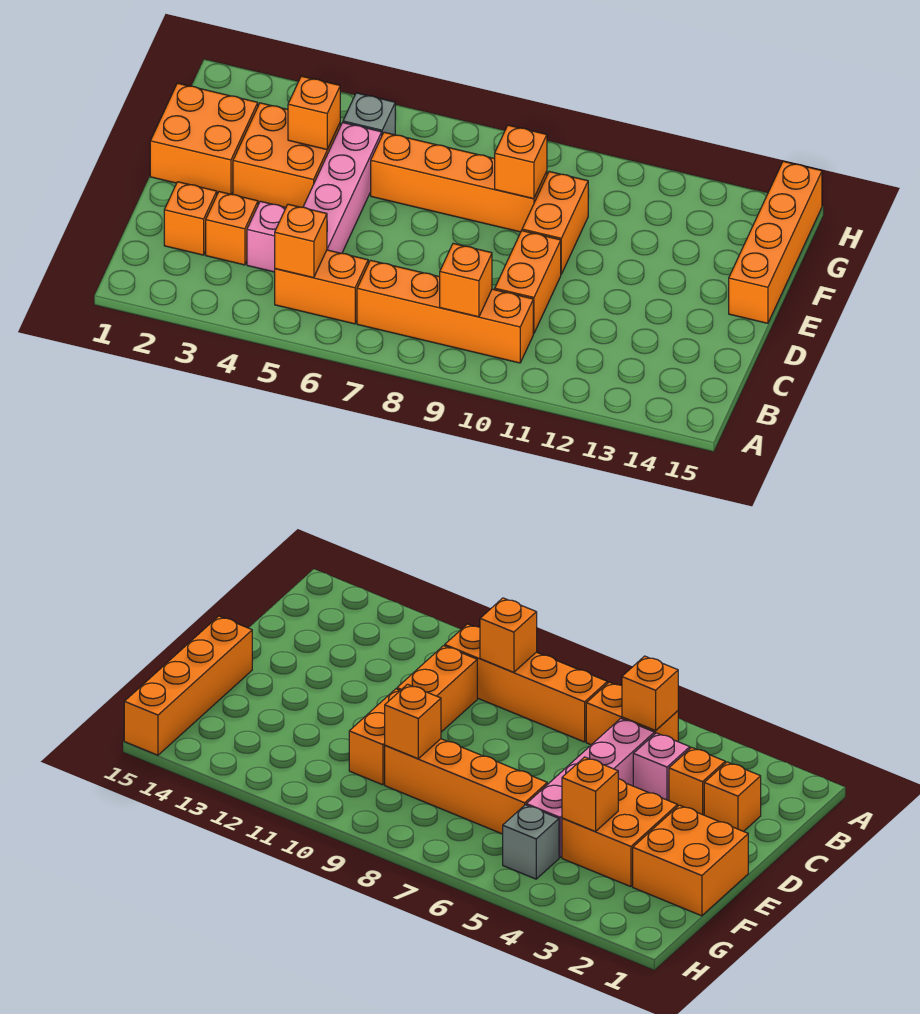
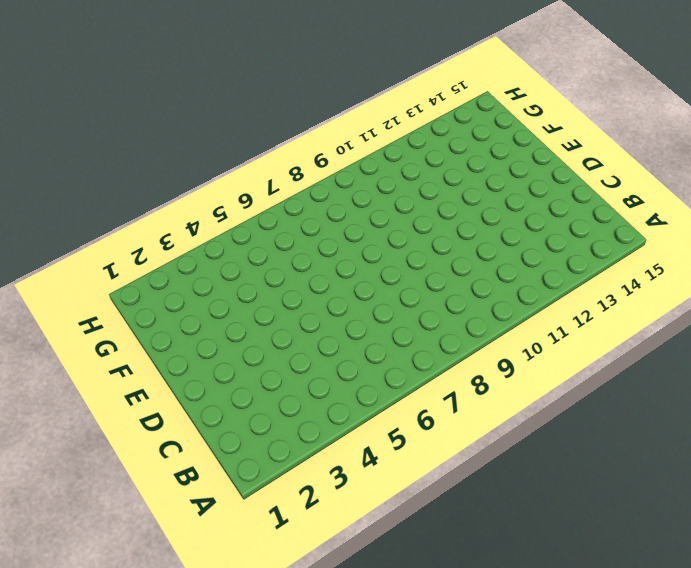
none -> orange 1x2 brick [275,250,368,324]
none -> orange 1x4 brick [357,260,533,363]
none -> orange 1x1 brick [164,182,217,255]

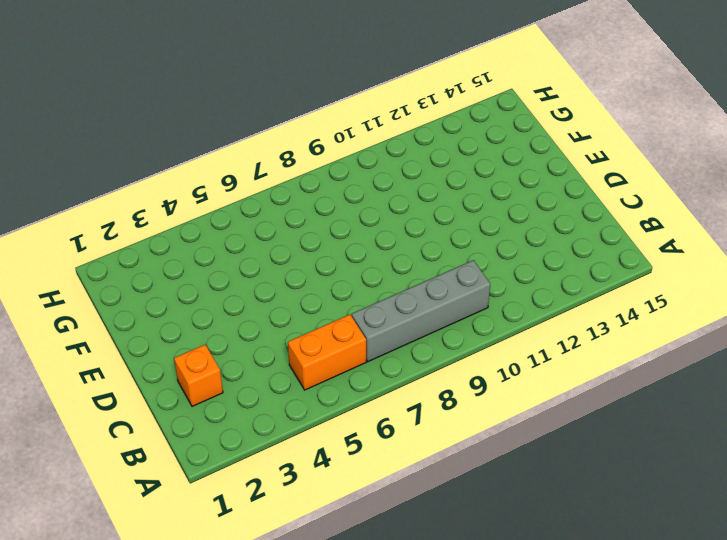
grey 1x4 brick [352,260,490,362] -> orange 1x4 brick [357,260,533,363]
none -> orange 1x1 brick [206,192,258,265]
none -> pink 1x1 brick [247,201,286,272]
none -> pink 1x4 brick [303,122,382,253]

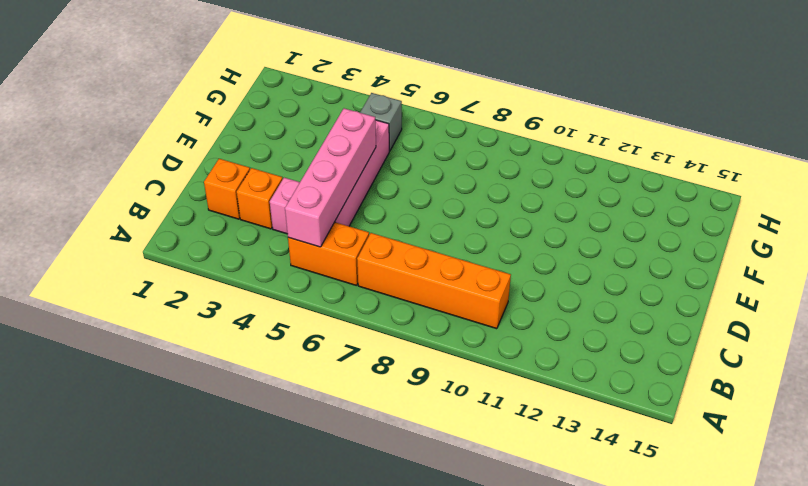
pink 1x4 brick [285,108,376,247] -> orange 1x1 brick [275,204,327,278]
none -> orange 1x2 brick [495,231,561,333]
none -> orange 2x2 brick [150,83,258,194]
none -> orange 2x2 brick [233,103,340,207]

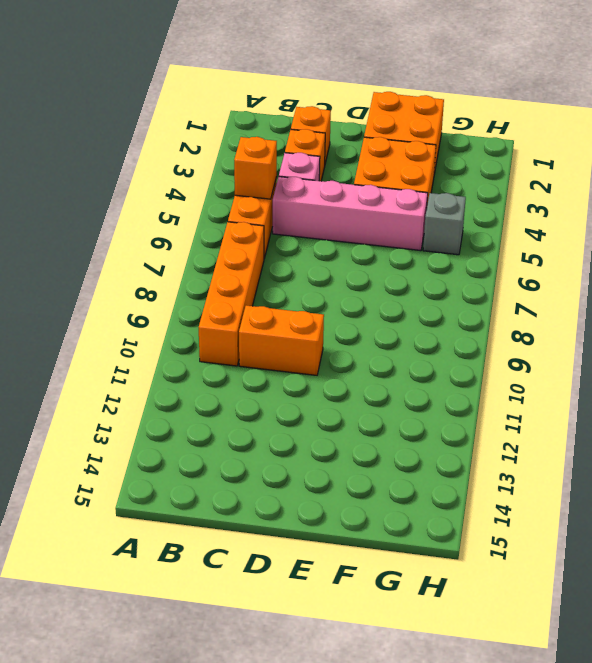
none -> orange 1x2 brick [522,172,588,274]
none -> orange 1x4 brick [729,161,822,323]
none -> orange 1x4 brick [371,132,547,232]

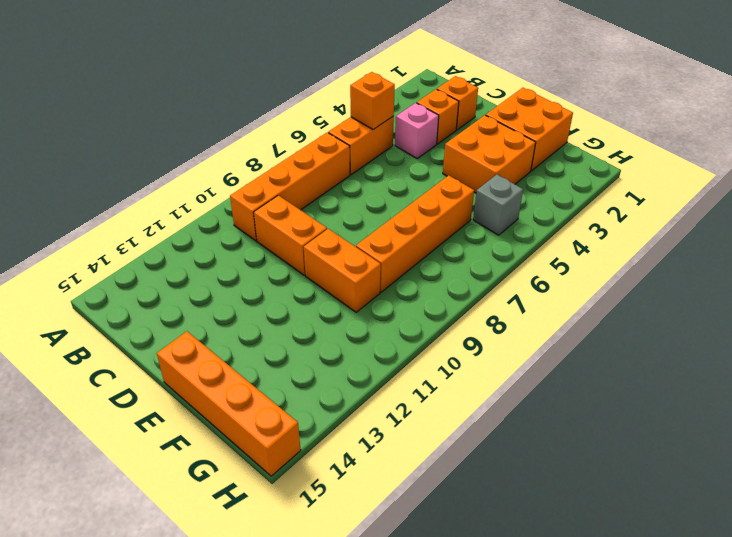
none -> pink 1x4 brick [303,122,382,253]
none -> orange 1x1 brick [440,244,492,317]
none -> orange 1x1 brick [288,76,340,149]

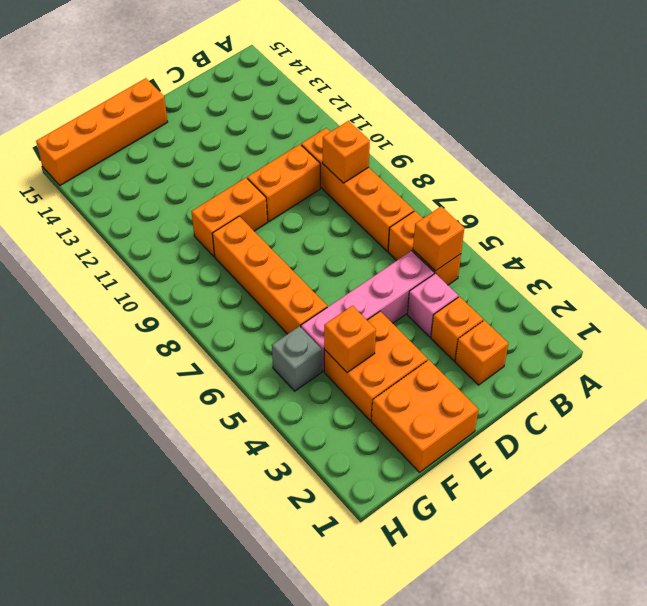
none -> orange 1x1 brick [495,125,547,199]

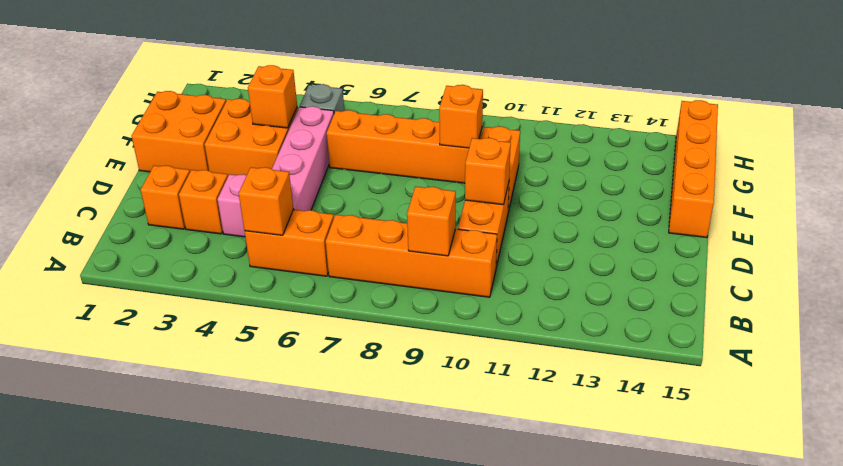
orange 1x1 brick [465,138,511,205] -> none

